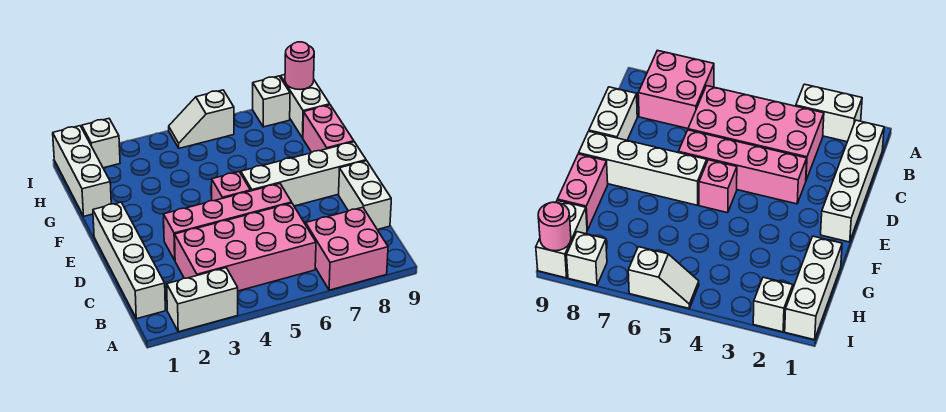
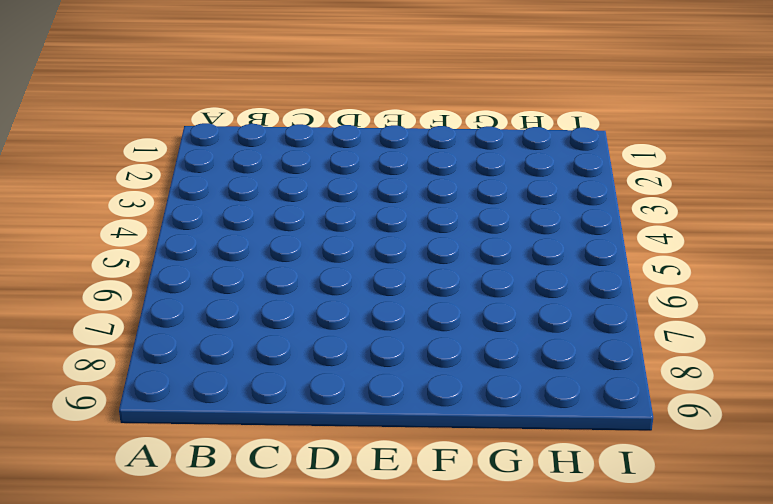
none -> white 1x2 brick [167,268,238,332]
none -> pink 2x2 brick [306,207,388,290]
none -> white 1x4 brick [93,202,165,319]

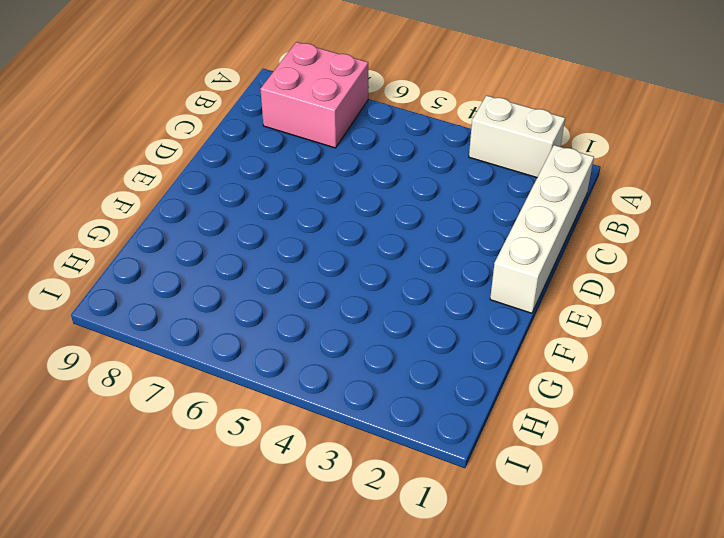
none -> pink 2x4 brick [175,203,316,291]
none -> white 1x2 brick [339,161,391,230]
none -> pink 1x4 brick [163,184,292,260]

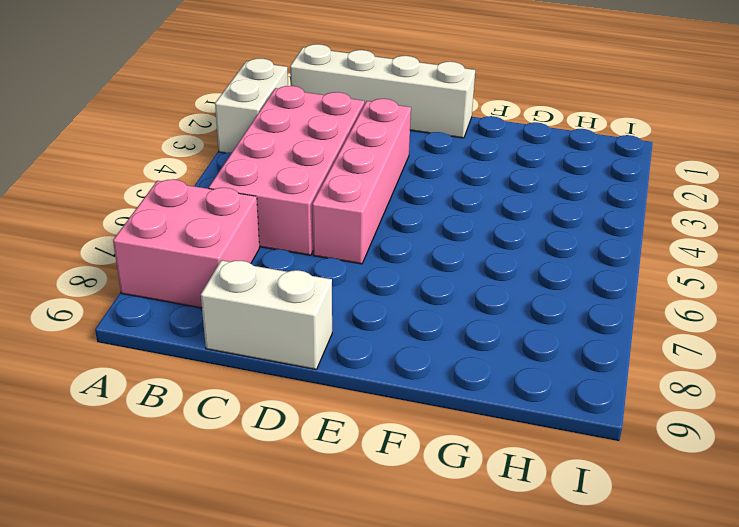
none -> pink 1x1 brick [212,172,250,201]
none -> white 1x4 brick [241,142,366,206]
none -> pink 1x2 brick [303,105,354,152]

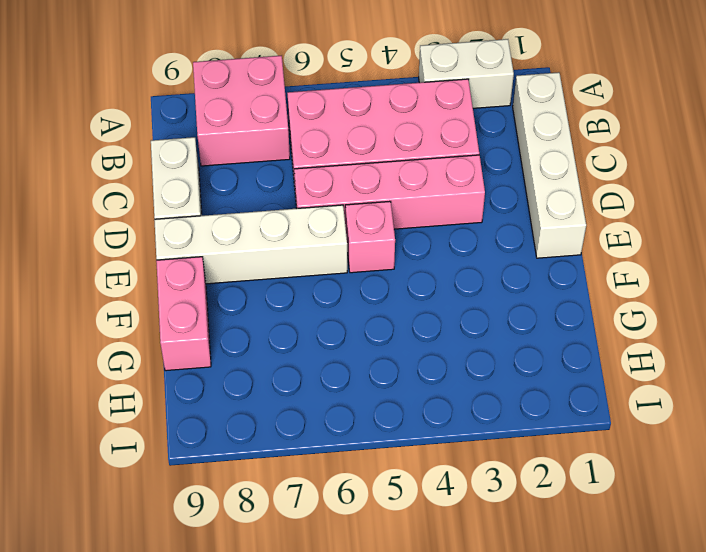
none -> white 1x3 brick [53,126,111,216]
none -> white 1x2 brick [281,75,330,138]
none -> white 1x1 brick [82,119,120,168]

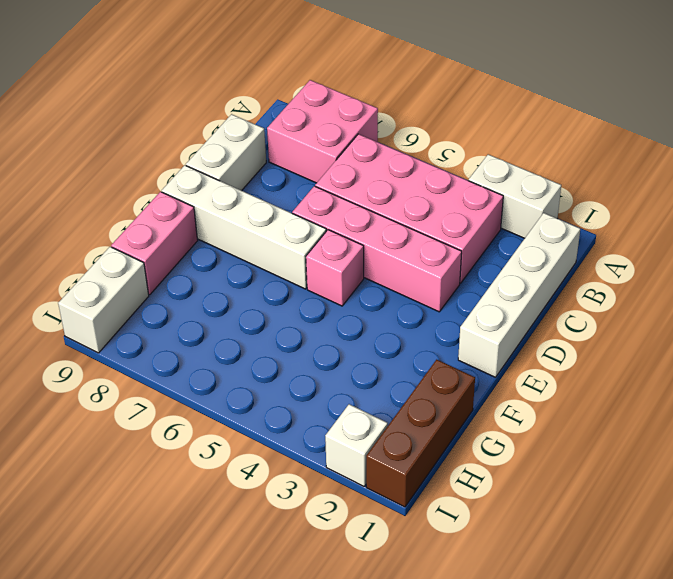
brown 1x3 brick [366,360,475,507] -> white 1x3 brick [53,126,111,216]
none -> white 1x2 slope [169,90,234,148]
none -> white 1x1 brick [253,76,290,127]
none -> pink 1x1 round brick [285,42,314,90]

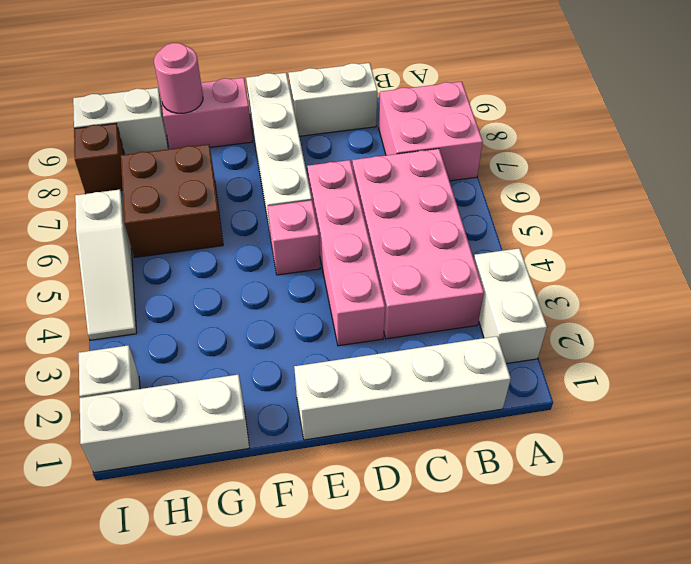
brown 2x2 brick [121,144,223,258] -> none
pink 1x1 round brick [154,43,203,113] -> pink 1x1 round brick moved to [285,42,314,90]
white 1x3 slope [75,190,137,340] -> white 1x2 slope [169,90,234,148]
brown 1x1 brick [74,124,125,194] -> white 1x1 brick [253,76,290,127]

